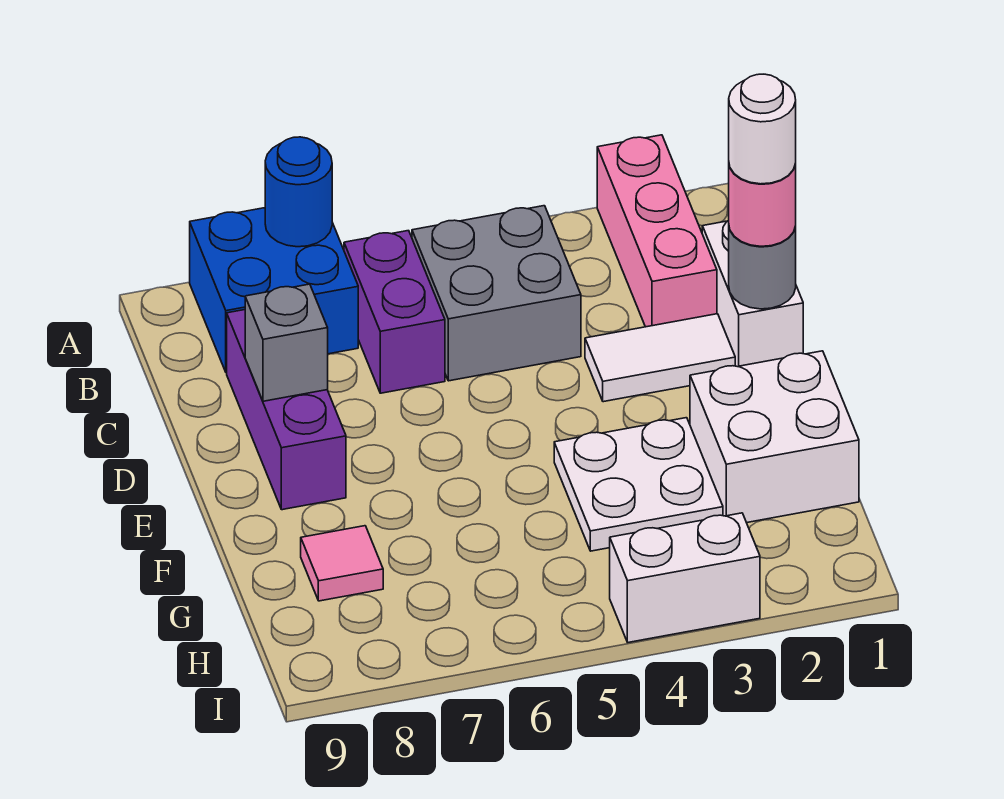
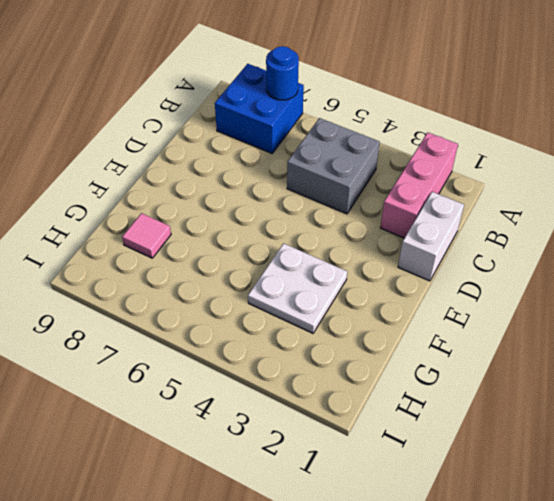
none -> purple 1x2 brick [344,231,445,393]
none -> purple 1x3 brick [227,310,346,510]
none -> white 1x2 tile [585,314,735,402]

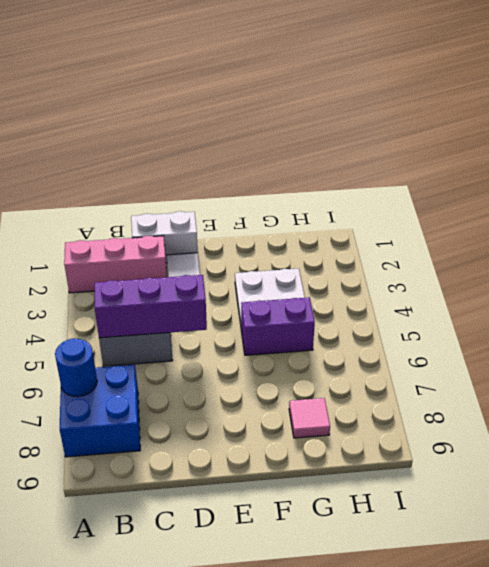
purple 1x3 brick [95,275,207,338] -> purple 1x3 brick moved to [227,310,346,510]
purple 1x2 brick [241,297,315,355] -> purple 1x2 brick moved to [344,231,445,393]
none -> white 2x2 brick [690,351,859,523]
none -> white 1x2 brick [610,513,760,642]
none -> grey 1x1 round brick [729,227,796,309]

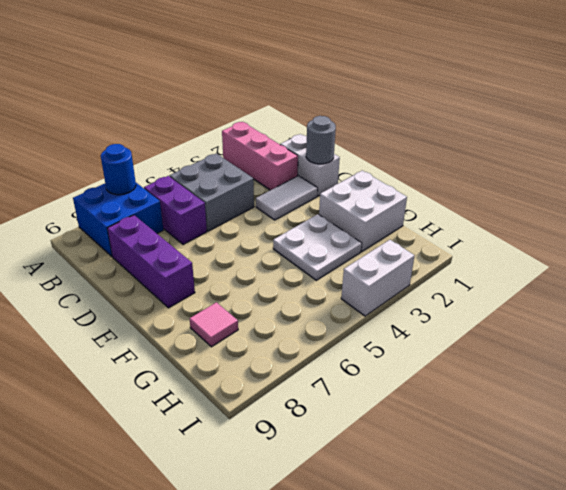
none -> grey 1x1 brick [245,284,328,401]
none -> pink 1x1 round brick [729,164,796,246]
none -> white 1x1 round brick [729,74,796,184]

